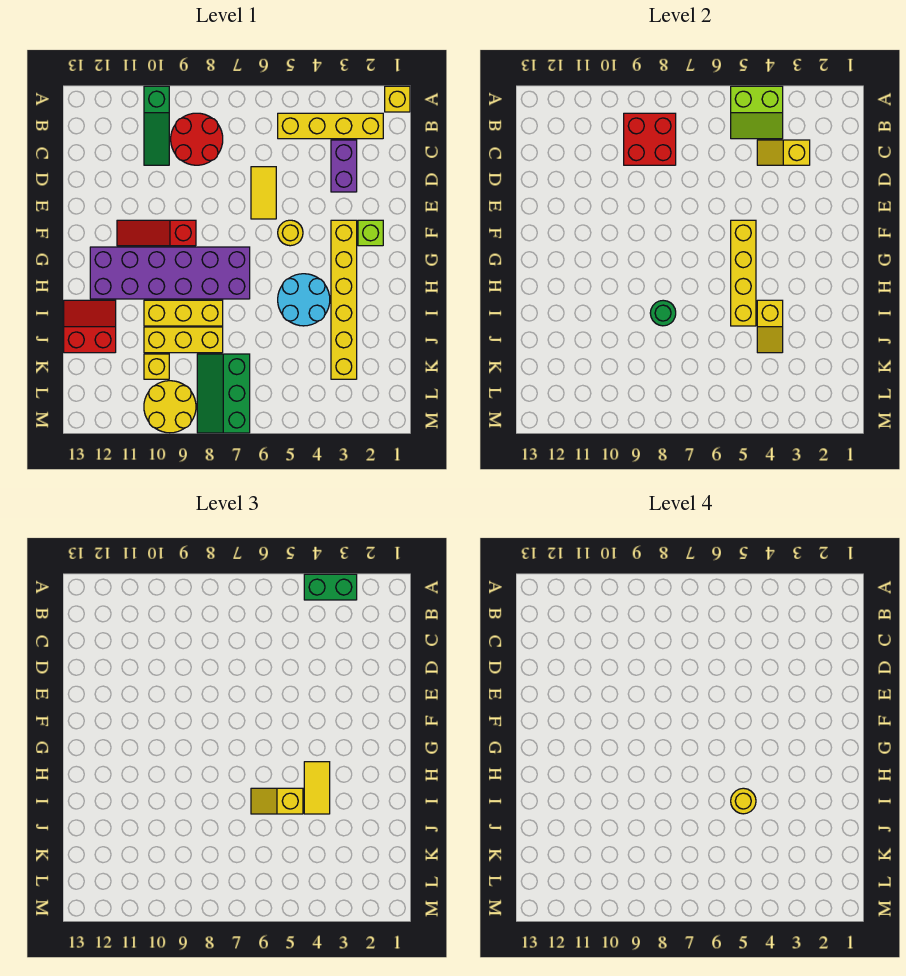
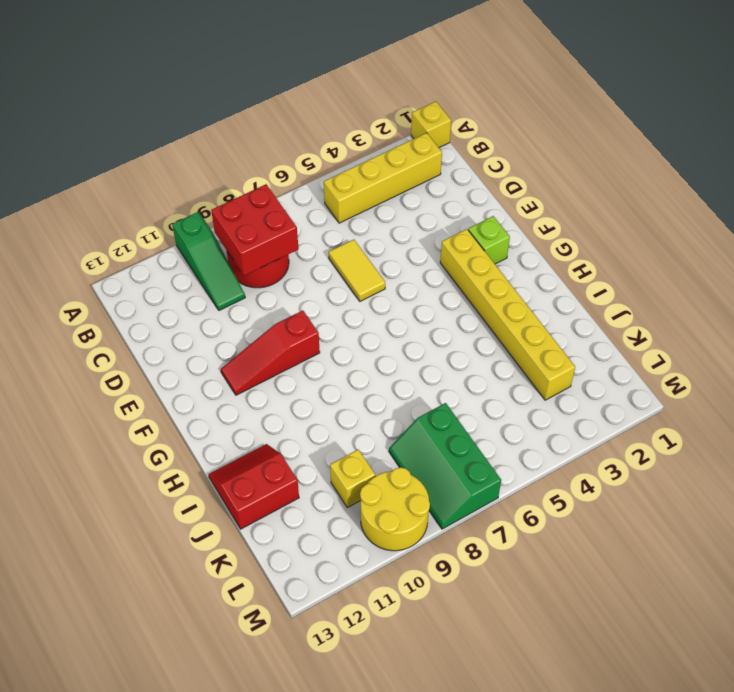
none -> purple 1x2 brick [331,140,357,192]
none -> yellow 1x1 round brick [278,220,303,246]
none -> purple 2x6 brick [90,247,250,299]

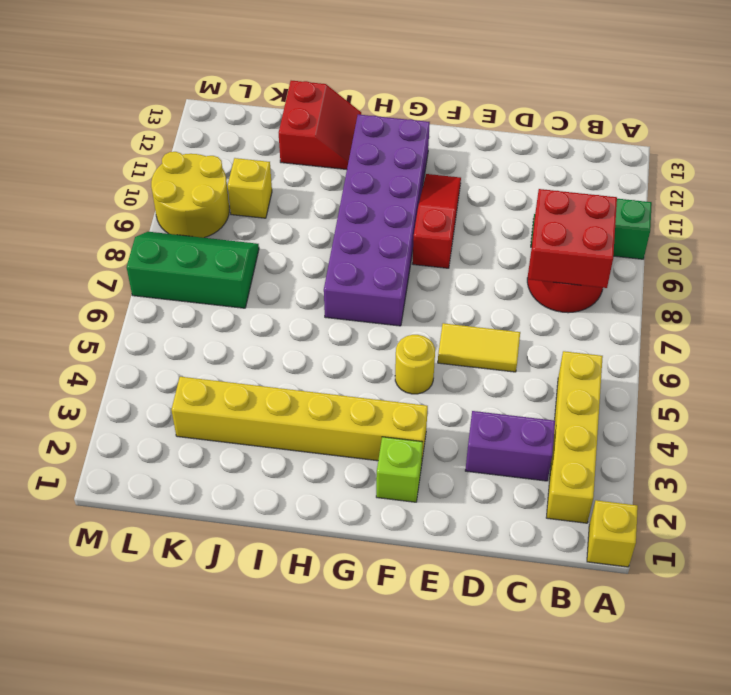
none -> cyan 2x2 round brick [278,274,330,326]
none -> yellow 1x3 brick [144,300,223,326]
none -> yellow 1x3 brick [144,327,223,353]

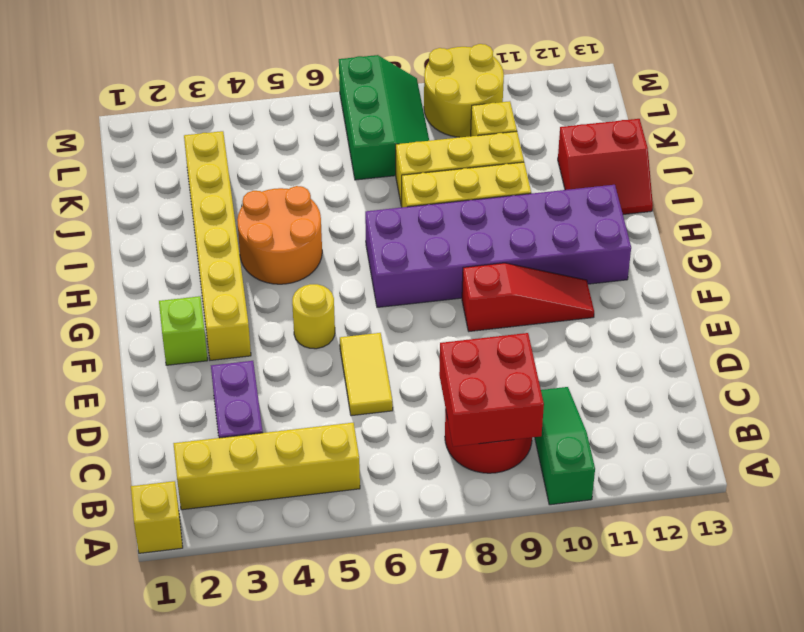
orange 2x2 round brick [237,186,322,284] -> cyan 2x2 round brick [278,274,330,326]
none -> lime 2x2 slope [731,86,783,139]
none -> yellow 1x2 slope [757,140,810,165]
none -> yellow 1x4 brick [731,220,756,326]

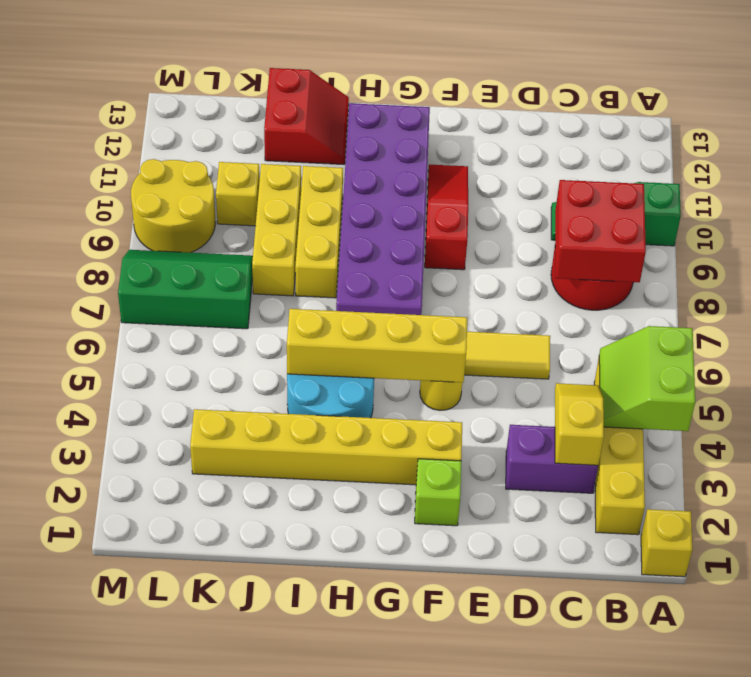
none -> yellow 1x2 slope [757,300,783,353]
none -> green 1x1 round brick [650,300,676,326]
none -> green 1x2 brick [304,574,357,600]

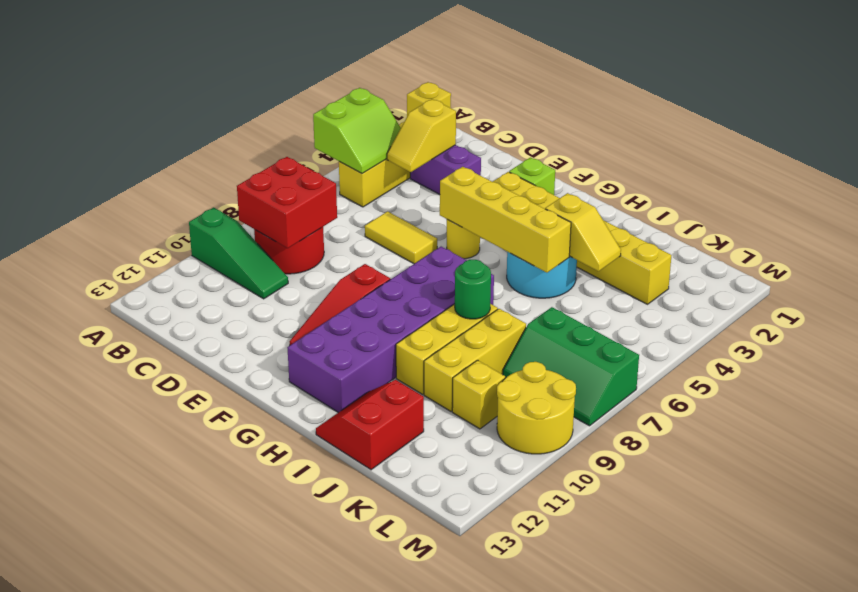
none -> green 1x2 brick [304,574,357,600]
none -> yellow 1x2 tile [304,762,330,814]
none -> yellow 1x2 slope [251,788,303,814]

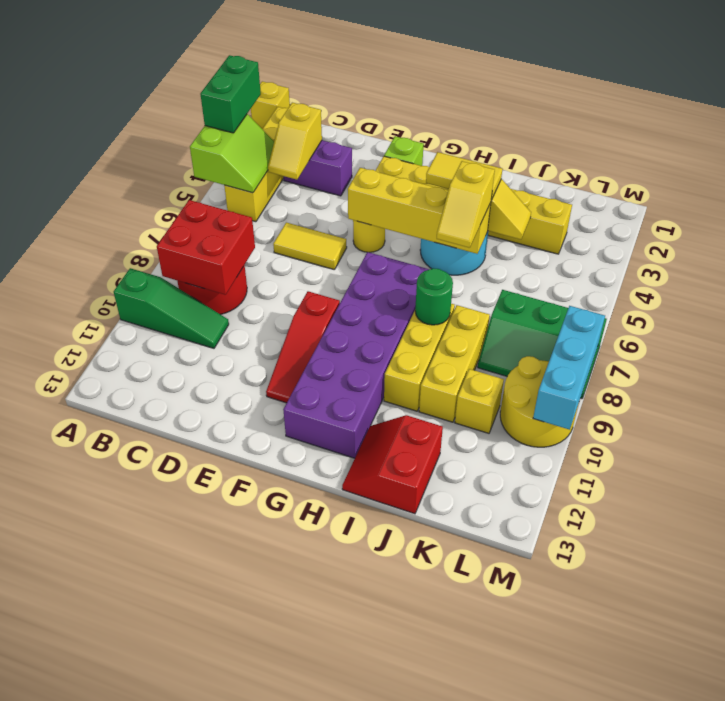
cyan 1x3 brick [533,306,605,430] -> none
none -> yellow 1x1 round brick [731,788,756,814]

